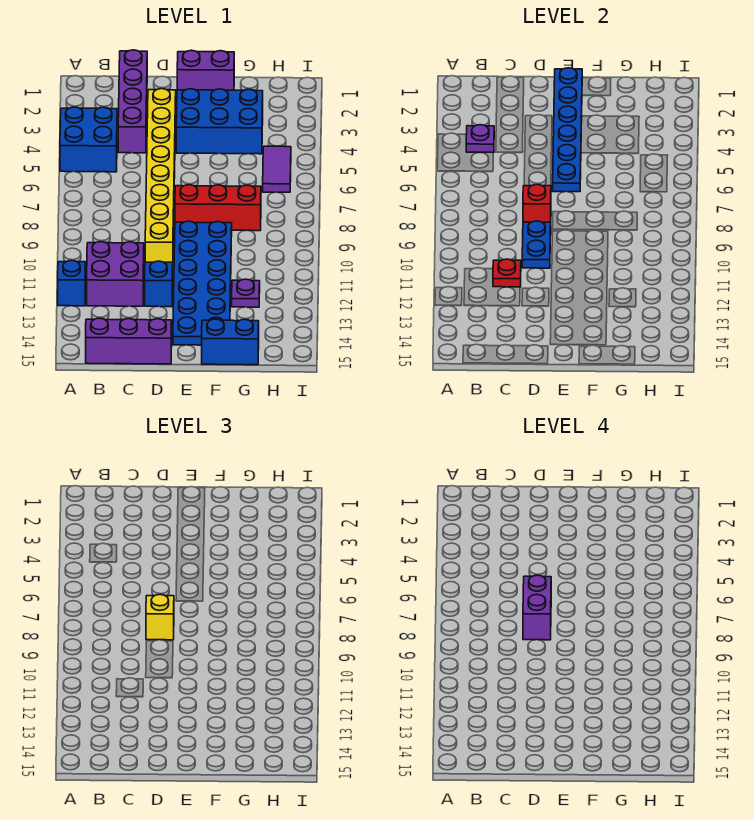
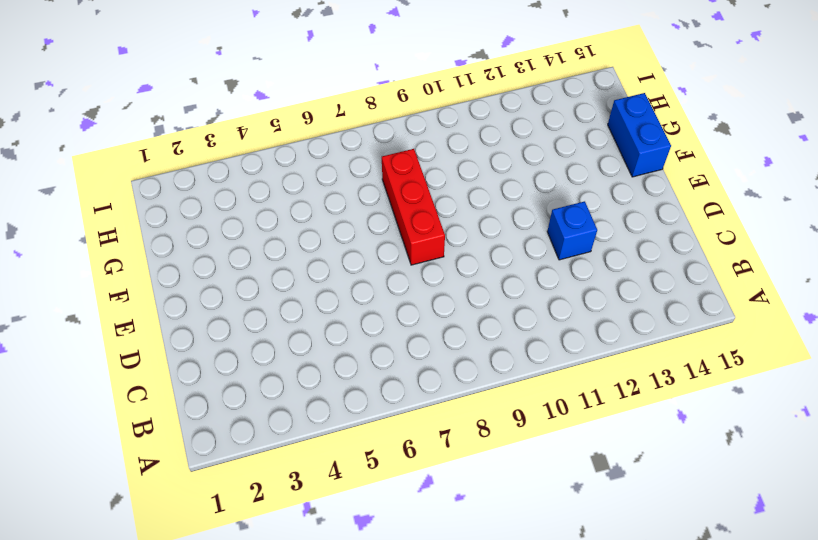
none -> blue 2x2 brick [60,107,117,172]
none -> blue 1x1 brick [58,260,86,306]
none -> purple 2x2 brick [87,242,144,306]

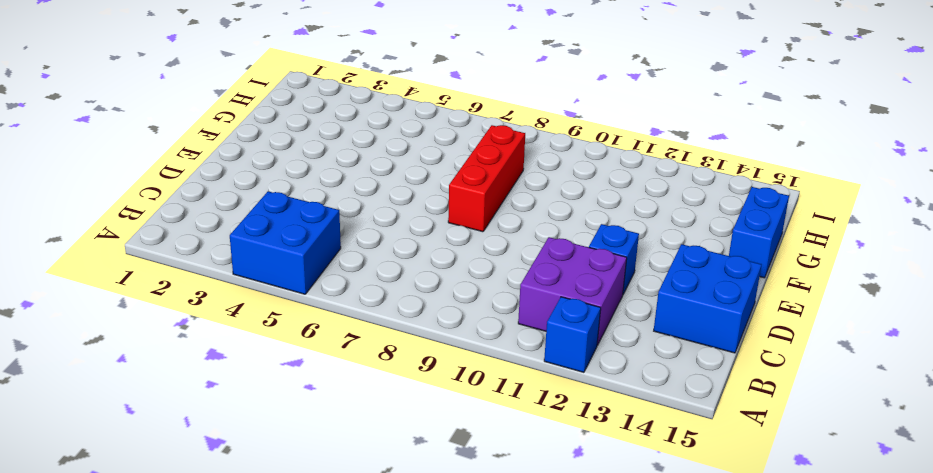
blue 2x2 brick [654,244,762,353] -> purple 1x3 brick [86,318,172,364]
none -> purple 1x4 brick [118,50,147,153]
none -> yellow 1x8 brick [145,89,176,263]
none -> purple 1x2 brick [177,50,234,90]

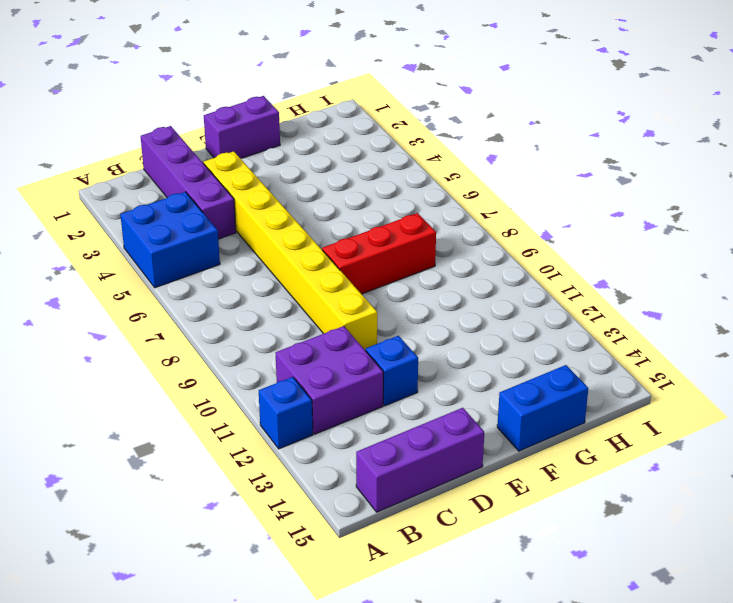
none -> blue 2x3 brick [176,89,263,154]
none -> blue 2x6 plate [173,221,232,345]
none -> purple 1x1 plate [232,279,260,307]

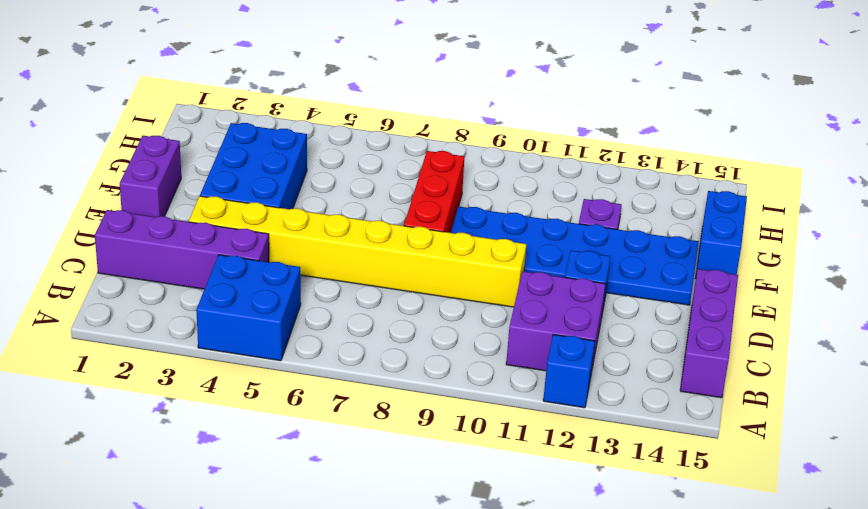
none -> purple 1x2 tile [263,146,291,192]
none -> purple 1x1 plate [466,125,494,153]
none -> red 1x1 plate [493,259,521,287]

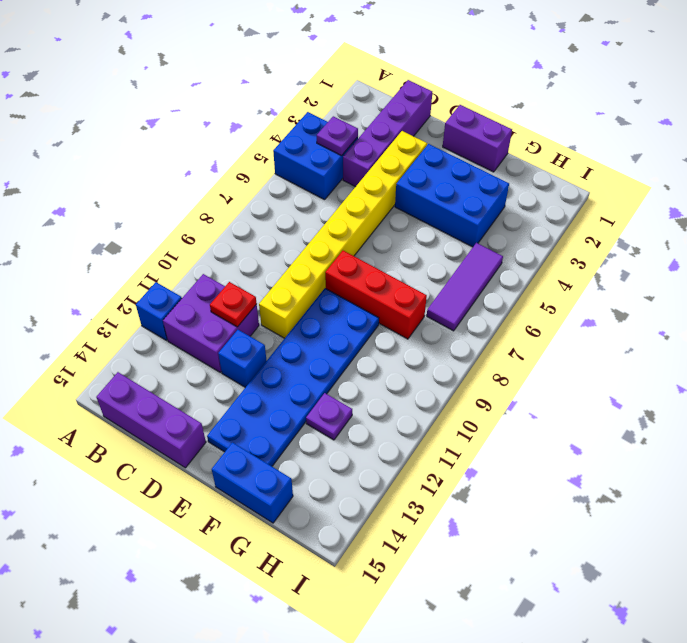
purple 1x3 tile [427,243,503,331] -> purple 1x2 tile [263,146,291,192]
none -> red 1x1 brick [523,185,551,222]
none -> blue 1x2 plate [522,221,551,268]
none -> blue 1x6 plate [553,68,582,192]

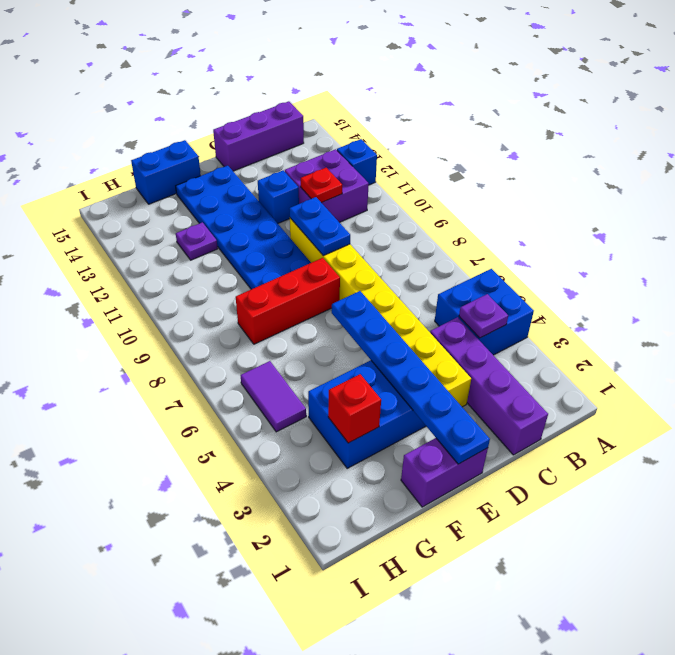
red 1x1 brick [328,374,381,443] -> red 1x1 brick moved to [523,185,551,222]
none -> yellow 1x1 brick [146,595,174,640]
none -> purple 1x2 brick [523,575,551,640]

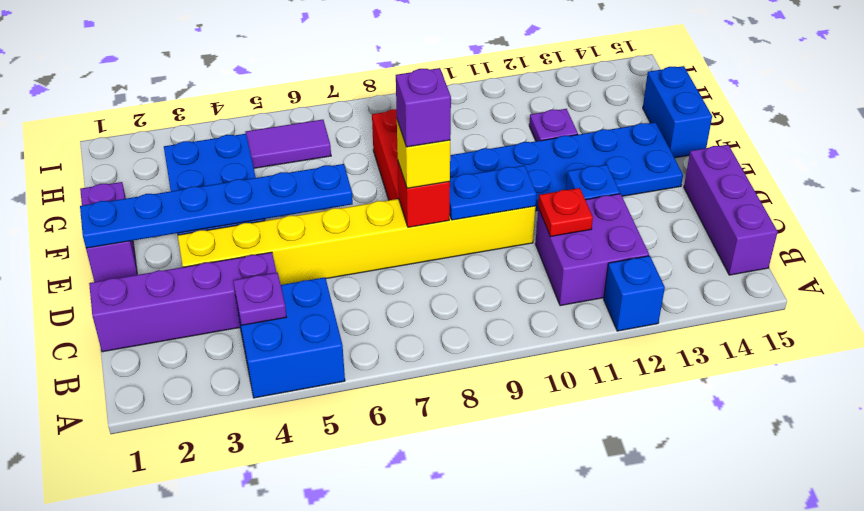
purple 1x1 brick [396,68,451,147] -> purple 1x2 brick [523,575,551,640]

